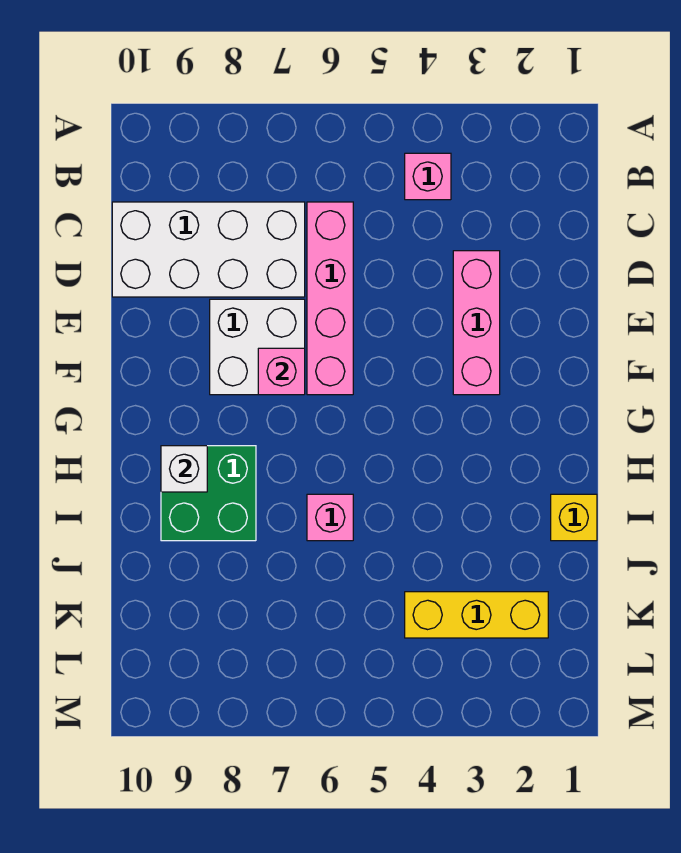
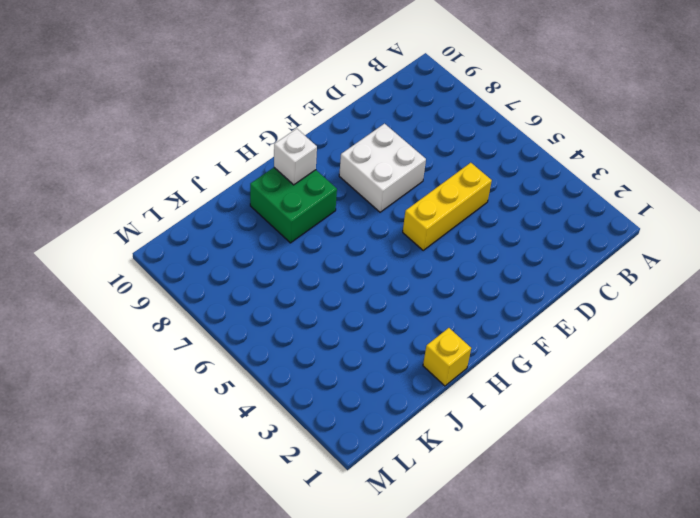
yellow 1x3 brick [403,163,492,250] -> yellow 1x3 brick turned to [405,592,548,638]
none -> pink 1x1 brick [405,153,451,200]
none -> pink 1x4 brick [307,202,353,395]

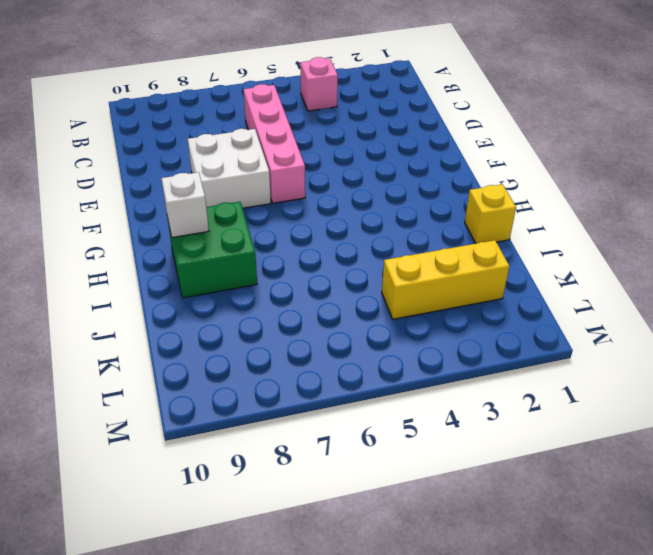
none -> white 2x4 brick [112,202,305,297]
none -> pink 1x3 brick [453,251,500,395]

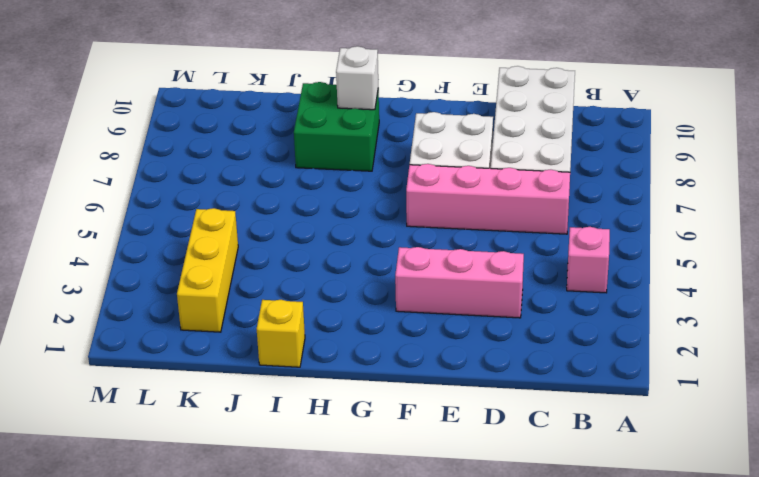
none -> pink 1x1 brick [307,494,353,541]
none -> pink 1x1 brick [258,348,305,395]

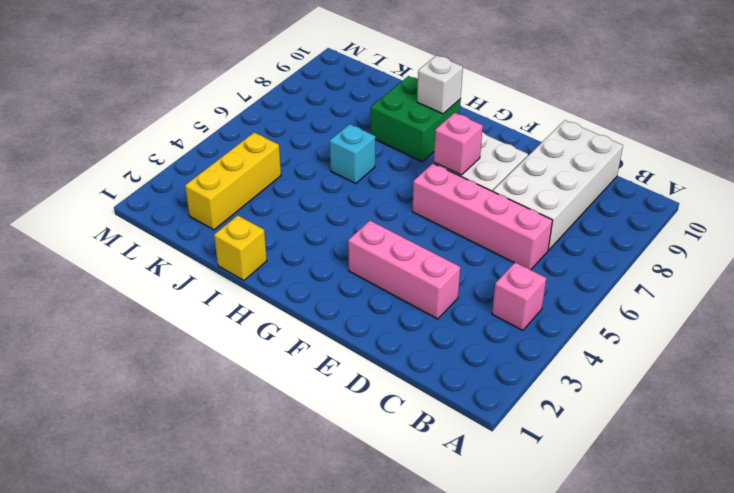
cyan 1x1 brick [330,124,375,184] -> pink 1x1 brick [307,494,353,541]

